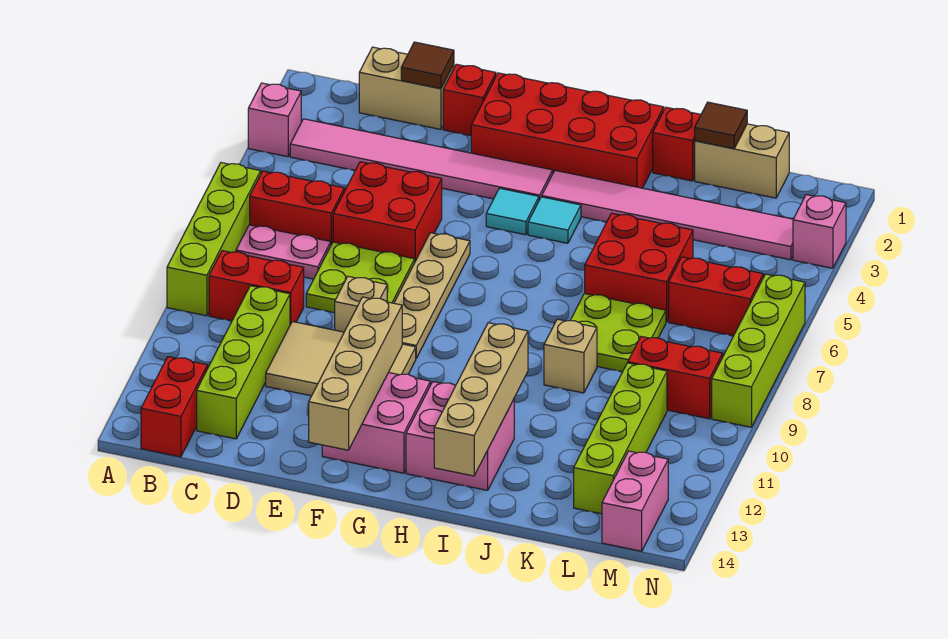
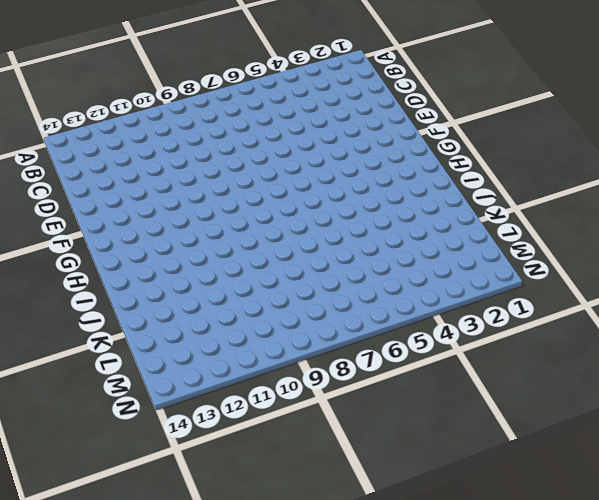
none -> pink 1x1 brick [248,83,301,157]
none -> lime 1x4 brick [167,163,261,316]
none -> pink 1x6 tile [290,119,553,200]
none -> red 1x2 brick [250,171,344,244]

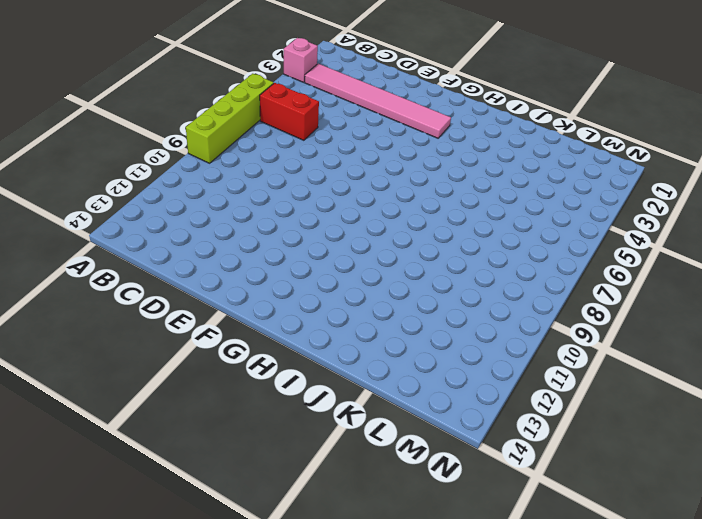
none -> pink 1x2 plate [236,225,331,279]
none -> red 1x2 brick [209,251,304,325]
none -> red 1x2 brick [141,357,207,457]
none -> tan 1x2 brick [359,47,454,129]

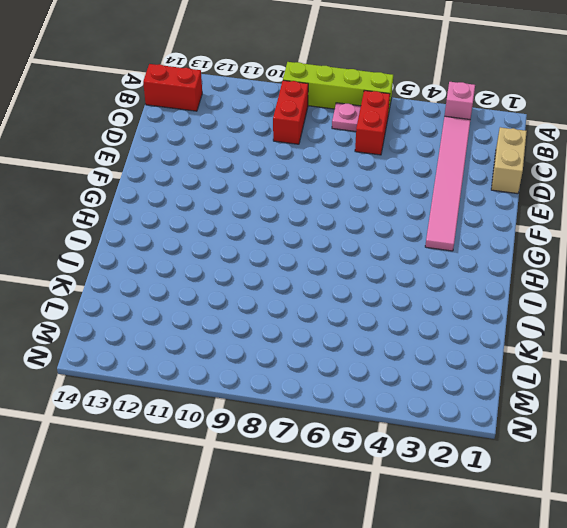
pink 1x1 plate [332,103,361,131] -> pink 1x2 plate [236,225,331,279]
none -> lime 1x4 brick [197,286,290,439]
none -> red 2x2 brick [333,162,442,261]
none -> lime 2x2 plate [306,242,415,313]
none -> tan 2x3 tile [266,322,416,396]

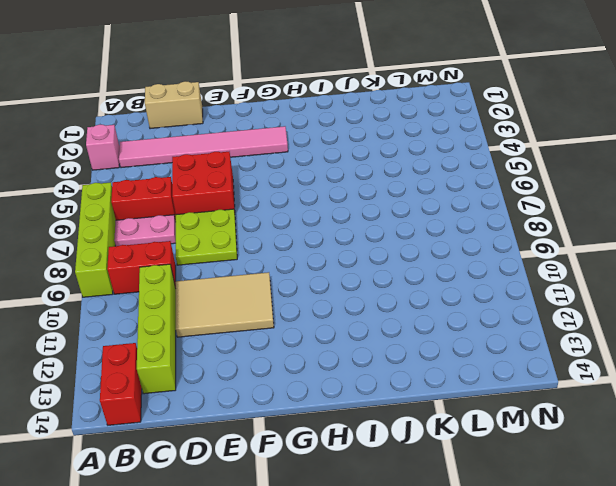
none -> red 1x1 brick [443,64,496,136]
none -> tan 1x1 brick [335,276,387,332]
none -> red 2x4 brick [471,73,664,188]
none -> tan 1x4 plate [394,233,470,358]

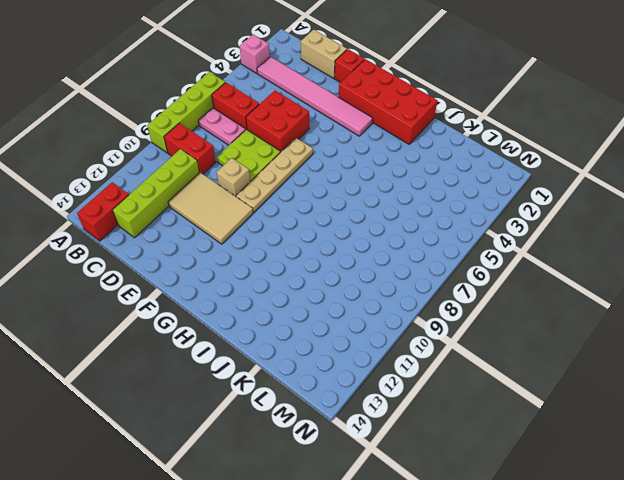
none -> pink 2x2 brick [322,373,430,473]
none -> cyan 1x1 tile [486,188,539,235]
none -> pink 1x6 tile [542,170,793,260]
none -> cyan 1x1 tile [528,197,581,243]

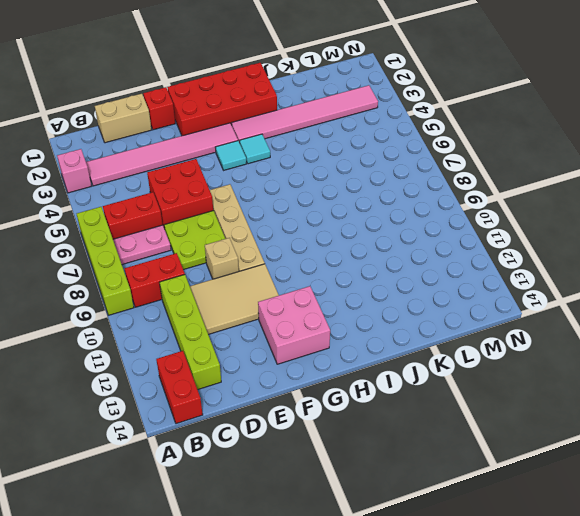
none -> pink 2x2 brick [406,382,514,490]
none -> red 1x1 brick [653,107,701,181]
none -> red 2x2 brick [585,213,693,322]
none -> lime 2x2 plate [570,293,666,372]

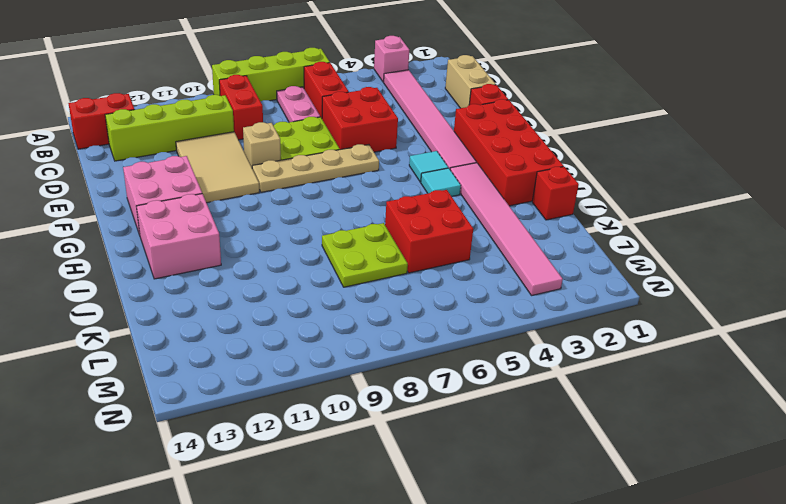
none -> tan 1x1 brick [544,319,597,393]
none -> tan 1x2 brick [695,124,789,198]
none -> red 1x2 brick [669,257,763,336]
none -> red 1x2 brick [628,337,723,419]

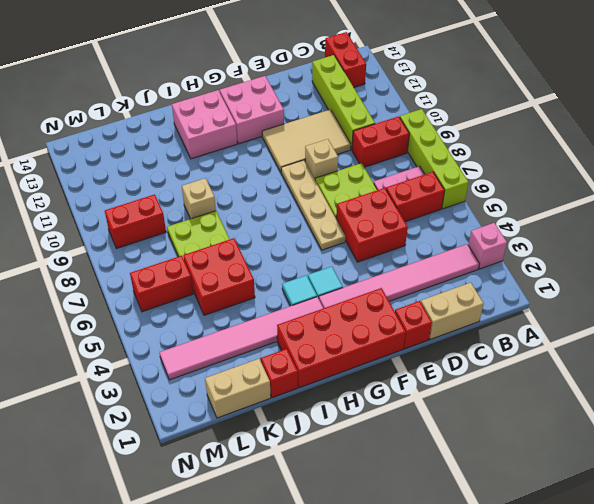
none -> lime 1x4 brick [574,363,667,514]
none -> pink 1x2 brick [602,451,668,551]
none -> pink 1x1 brick [793,195,846,268]
none -> lime 1x4 brick [712,274,805,427]

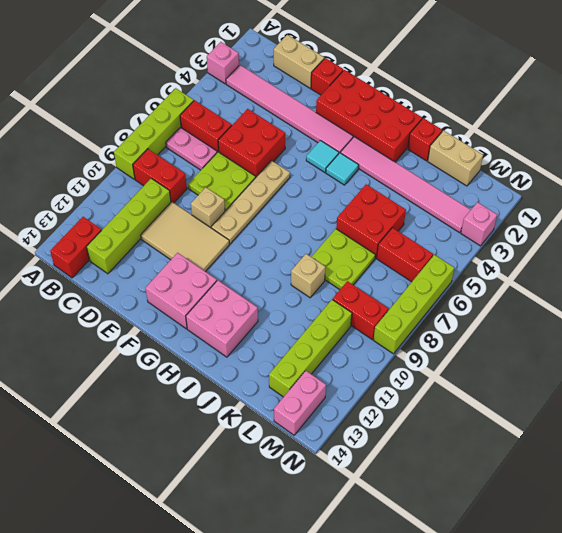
none -> brown 1x1 tile [401,42,454,89]
none -> tan 1x4 brick [309,297,402,450]
none -> tan 1x4 brick [434,323,528,476]
none -> brown 1x1 tile [695,102,747,149]

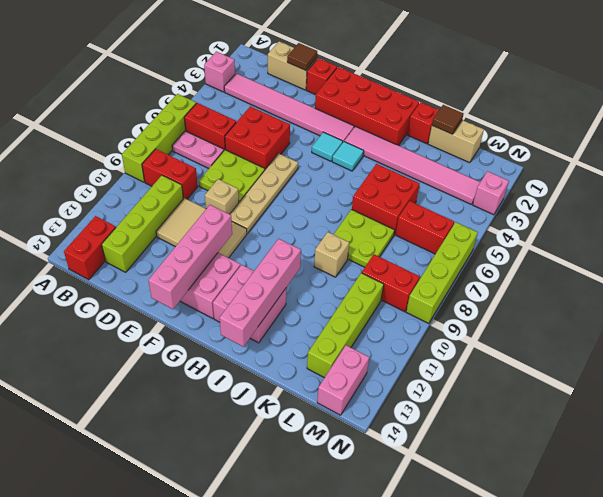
pink 1x4 brick [148,205,232,309] -> tan 1x4 brick [309,297,402,450]
pink 1x4 brick [220,239,301,347] -> tan 1x4 brick [434,323,528,476]

